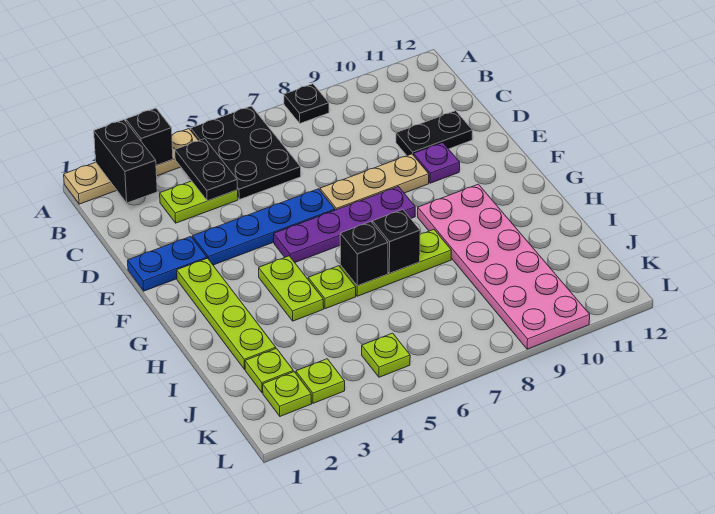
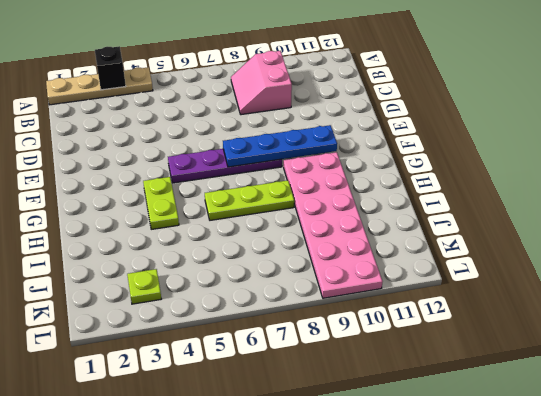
pink 2x2 slope [231,51,292,115] -> none
blue 1x4 plate [223,125,337,167] -> blue 1x4 plate moved to [193,189,335,265]
none -> black 2x3 plate [191,106,301,200]
none -> black 1x1 plate [284,84,329,123]
none -> lime 1x2 plate [160,181,238,223]

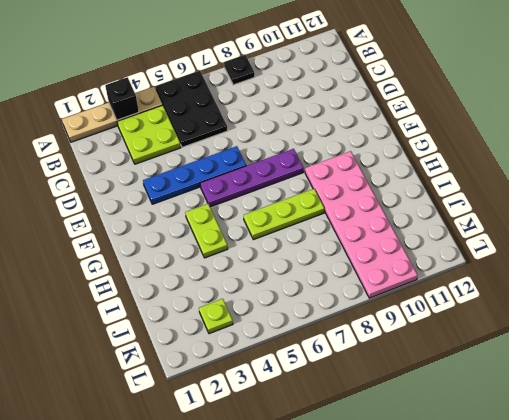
lime 2x2 plate [117,105,181,164] -> lime 1x2 plate [160,181,238,223]
none -> black 1x2 plate [396,111,473,156]
none -> blue 1x2 plate [128,236,207,291]
none -> tan 1x3 plate [320,154,429,210]

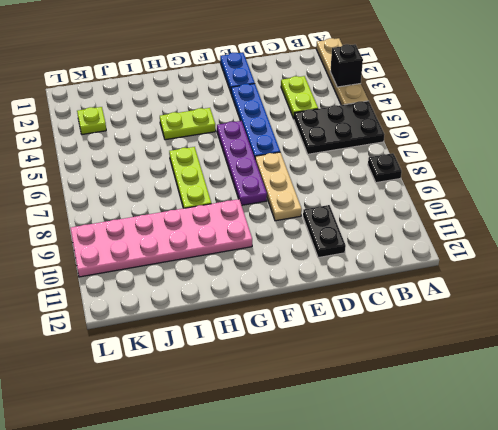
none -> purple 1x1 plate [413,143,460,183]
none -> lime 1x4 plate [177,258,276,370]
none -> lime 1x1 plate [308,266,356,309]

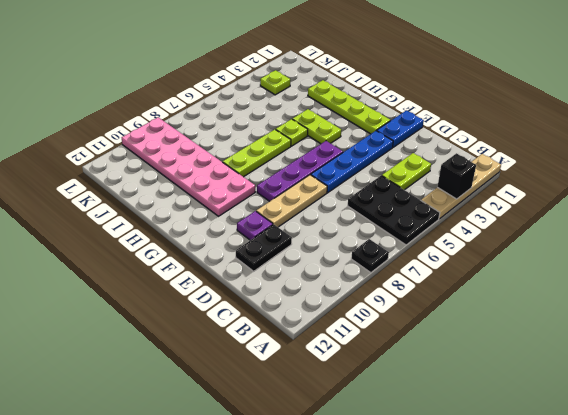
none -> lime 1x1 plate [245,348,293,393]
none -> lime 1x1 plate [263,372,312,416]
none -> lime 1x1 plate [362,333,410,377]

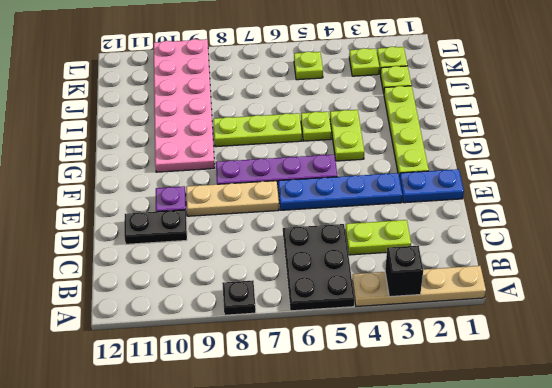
none -> black 1x2 brick [94,120,157,203]
none -> black 1x2 plate [175,139,238,201]
none -> black 1x1 brick [340,222,388,286]

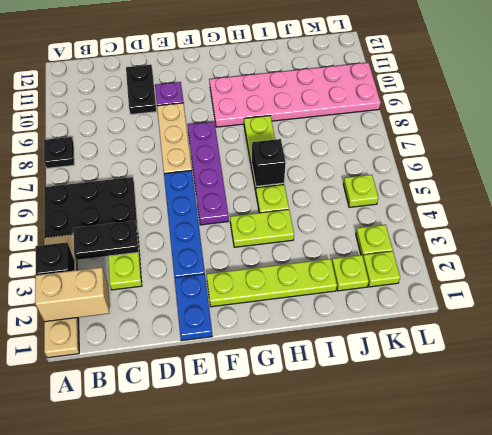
tan 1x2 brick [35,267,109,322] -> black 1x2 brick [94,120,157,203]
none -> black 1x1 brick [372,209,420,273]

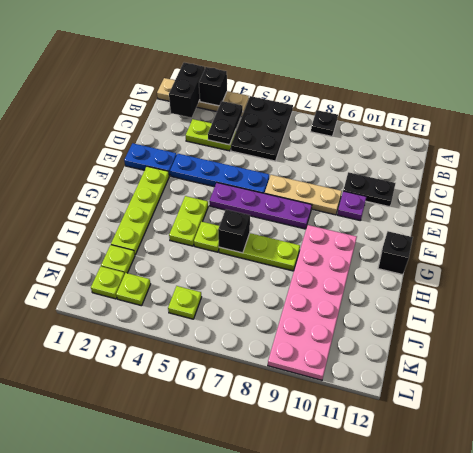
black 1x1 brick [378,231,413,275] -> black 1x1 brick moved to [372,209,420,273]

